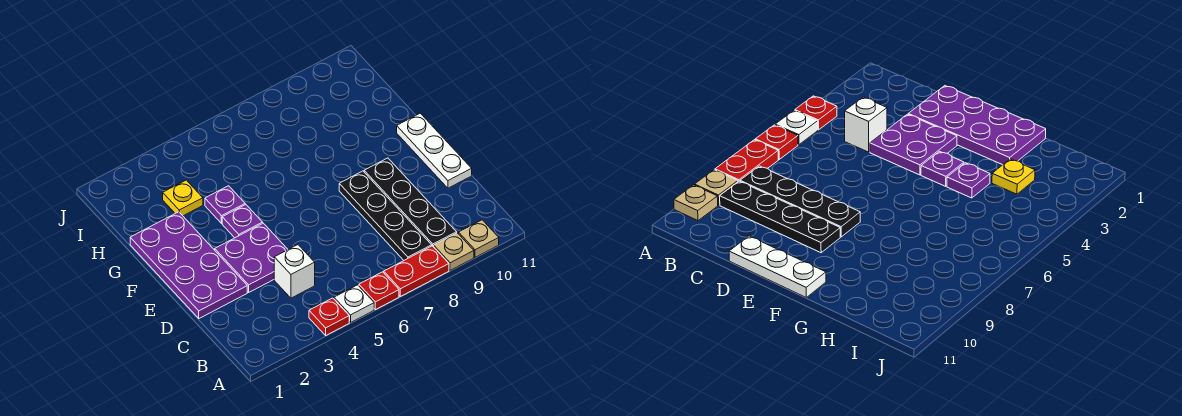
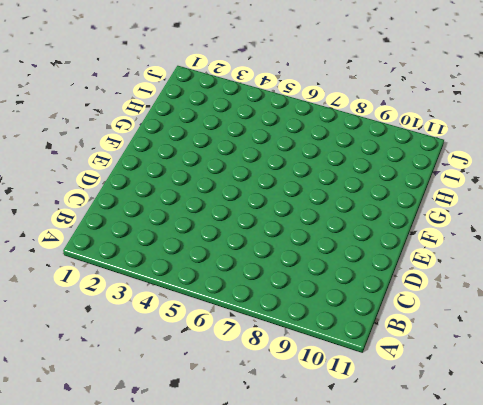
none -> red 1x1 plate [309,298,349,335]
none -> white 1x1 plate [334,285,374,322]
none -> red 1x1 plate [359,272,399,310]

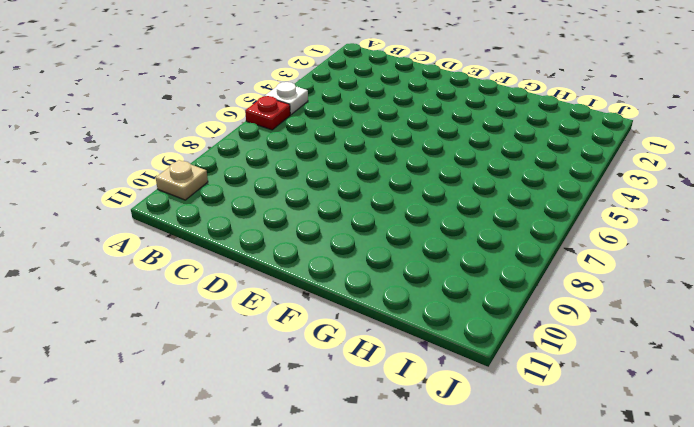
none -> red 1x1 plate [309,298,349,335]
none -> red 1x2 plate [384,246,449,296]
none -> tan 1x1 plate [434,233,474,270]

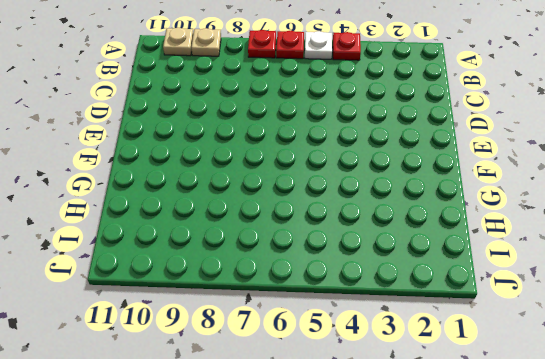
red 1x1 plate [248,30,276,58] -> red 1x2 plate [384,246,449,296]
none -> black 1x4 plate [339,171,432,260]
none -> black 1x4 plate [364,158,457,247]
none -> white 1x1 brick [274,245,315,298]

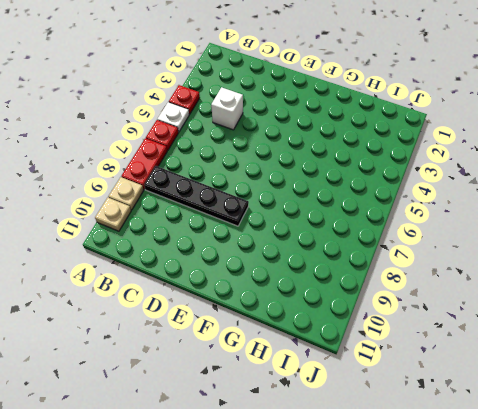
none -> black 1x4 plate [364,158,457,247]
none -> purple 2x4 plate [130,212,247,318]
none -> purple 2x2 plate [215,223,288,292]

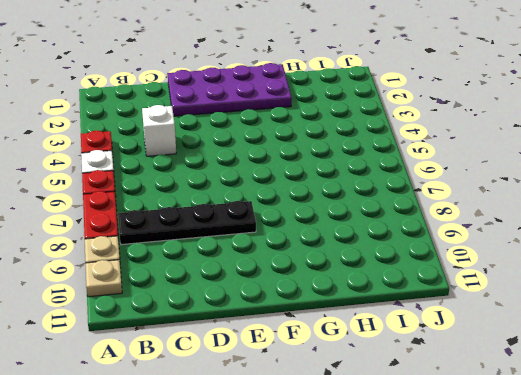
none -> black 1x4 plate [364,158,457,247]
none -> purple 2x2 plate [215,223,288,292]
none -> white 1x3 plate [397,113,472,188]

